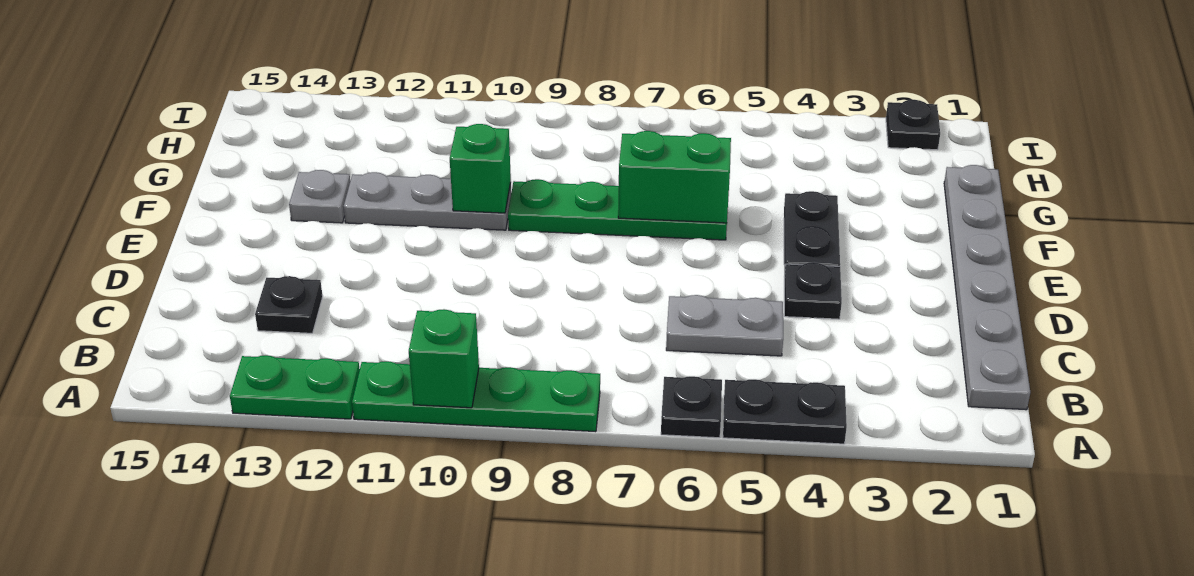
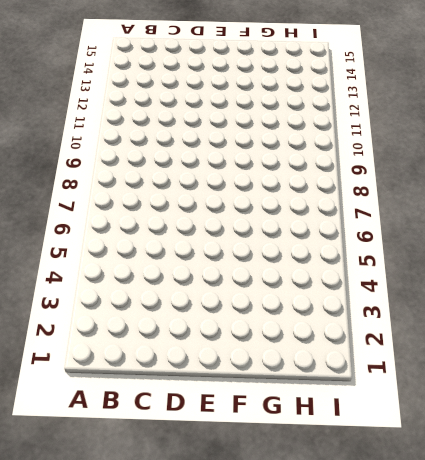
none -> black 1x2 plate [723,379,847,444]
none -> black 1x1 plate [661,376,722,438]
none -> green 1x4 plate [352,361,600,432]

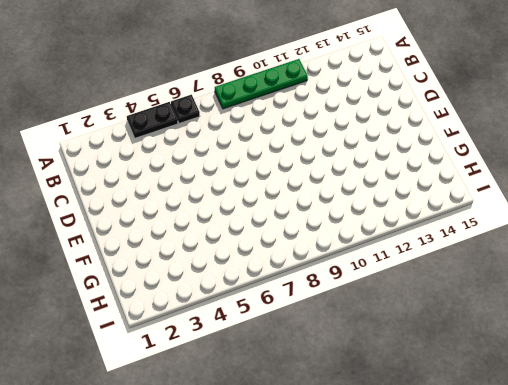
none -> green 1x2 plate [230,355,360,419]
none -> grey 1x6 plate [944,165,1030,410]
none -> grey 1x2 plate [666,295,783,356]

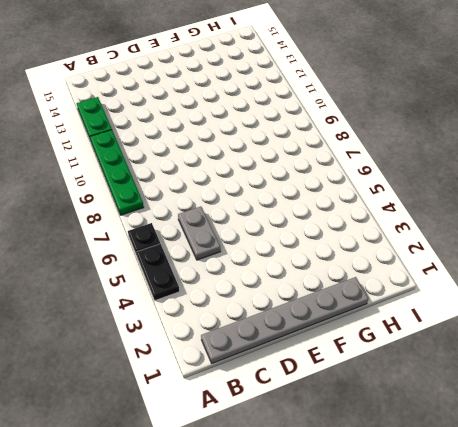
none -> black 1x1 plate [255,276,323,333]
none -> black 1x1 plate [784,262,842,319]
none -> black 1x2 plate [784,191,840,277]

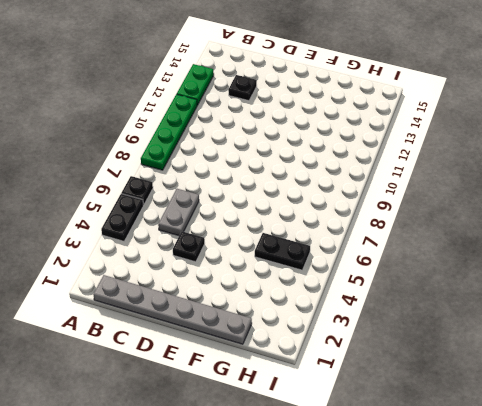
black 1x2 plate [255,233,310,270] -> black 1x2 plate moved to [784,191,840,277]
none -> green 1x4 plate [508,179,727,240]
none -> grey 1x3 plate [343,172,511,230]
none -> grey 1x1 plate [289,170,350,223]

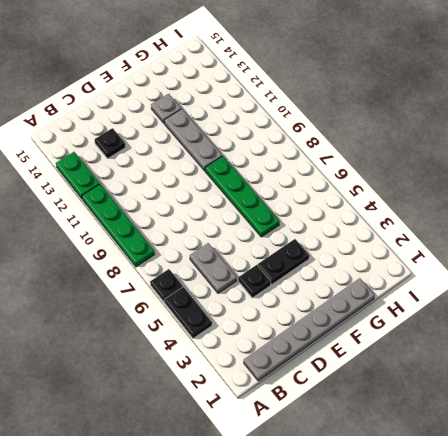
none -> black 1x1 plate [886,100,940,150]
none -> green 1x1 brick [409,309,479,408]
none -> green 1x2 brick [618,131,731,223]

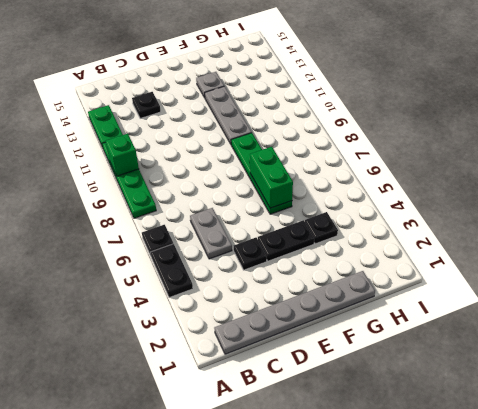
black 1x1 plate [305,212,338,244] -> black 1x1 plate moved to [886,100,940,150]
none -> green 1x1 brick [450,124,511,213]

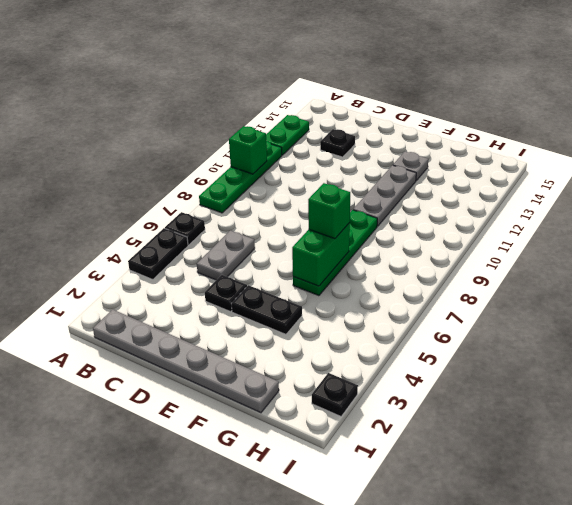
green 1x1 brick [308,183,350,239] -> green 1x1 brick moved to [450,124,511,213]

